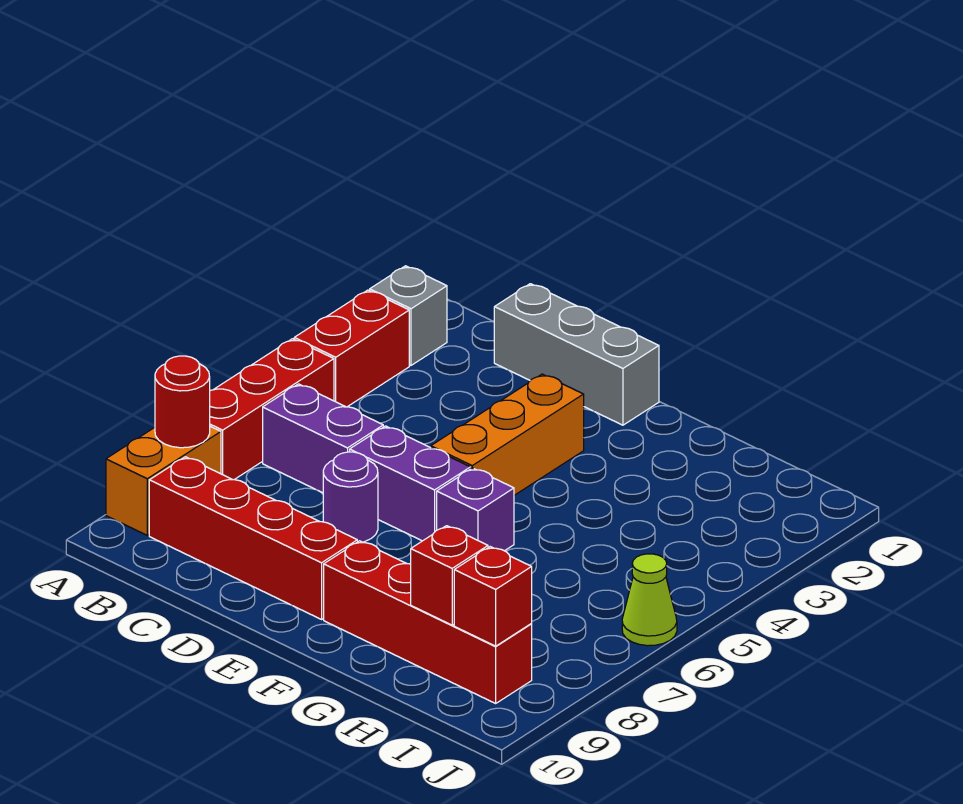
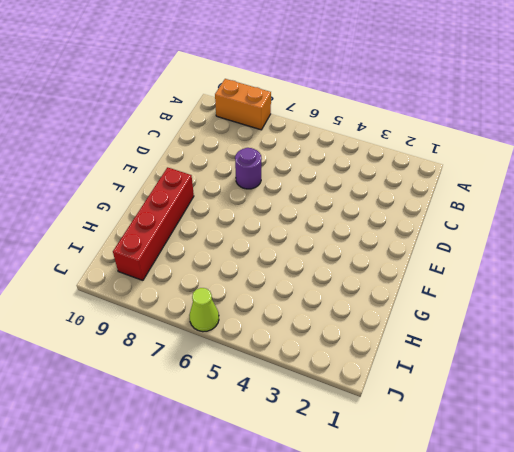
none -> grey 1x1 brick [370,266,447,365]
none -> red 1x2 brick [294,290,409,407]
none -> red 1x3 brick [210,339,334,480]

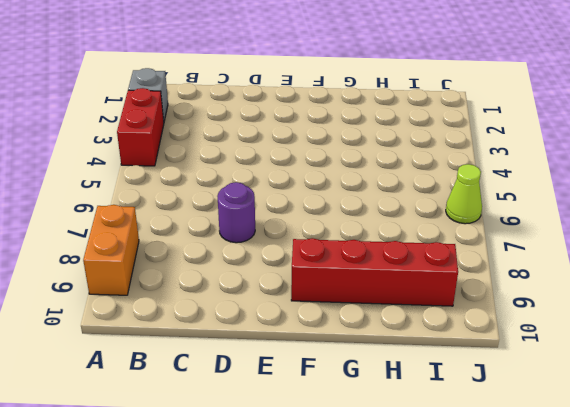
none -> red 1x3 brick [210,339,334,480]
none -> purple 1x2 brick [263,384,383,493]
none -> red 1x4 brick [149,457,357,619]

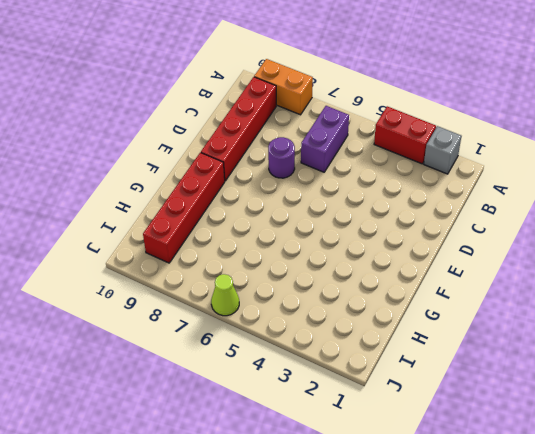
none -> red 1x3 brick [210,339,334,480]
none -> grey 1x3 brick [494,284,659,425]
none -> purple 1x2 brick [350,426,470,541]

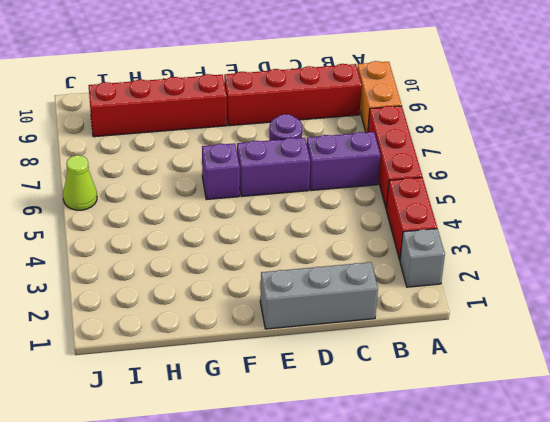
none -> orange 1x3 brick [431,374,584,495]
none -> red 1x1 round brick [155,356,210,448]
none -> red 1x1 brick [411,526,488,625]

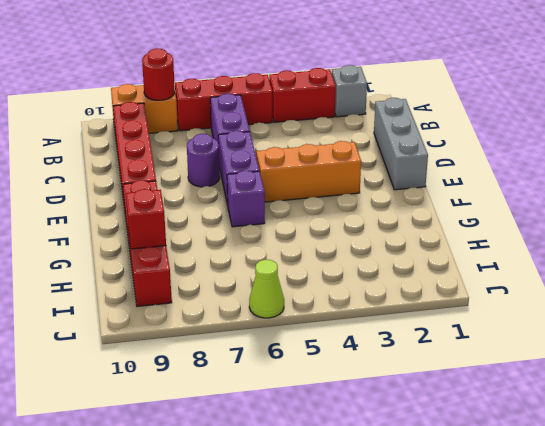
none -> red 1x1 brick [454,547,532,646]

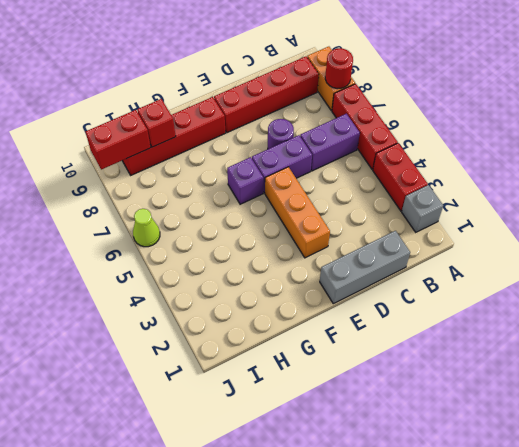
red 1x2 brick [86,110,151,170] -> red 1x1 brick [454,547,532,646]

